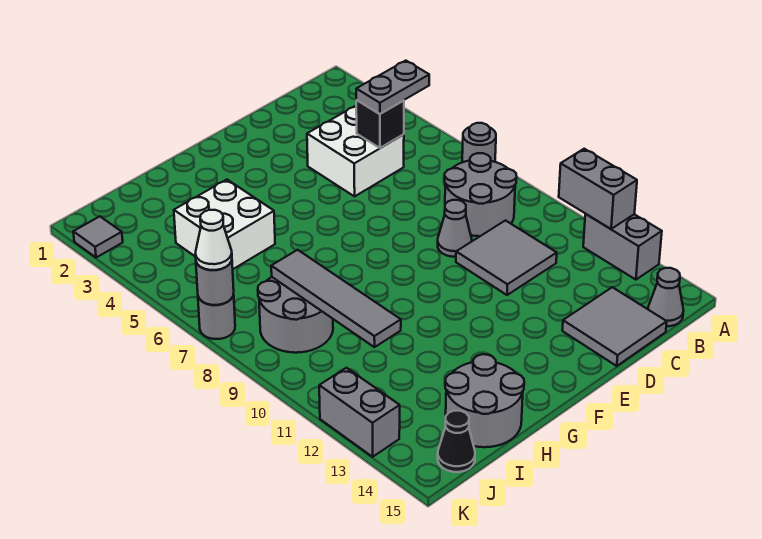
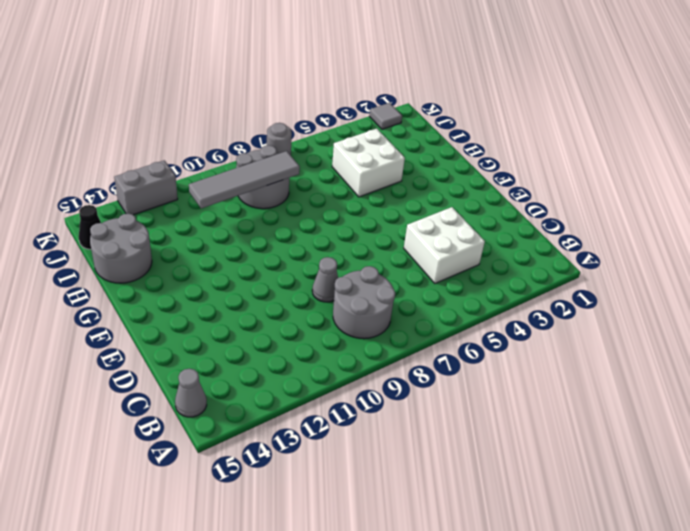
none -> grey 1x1 round brick [462,123,496,162]
none -> grey 1x2 brick [583,214,662,280]
none -> grey 2x2 tile [456,221,557,295]

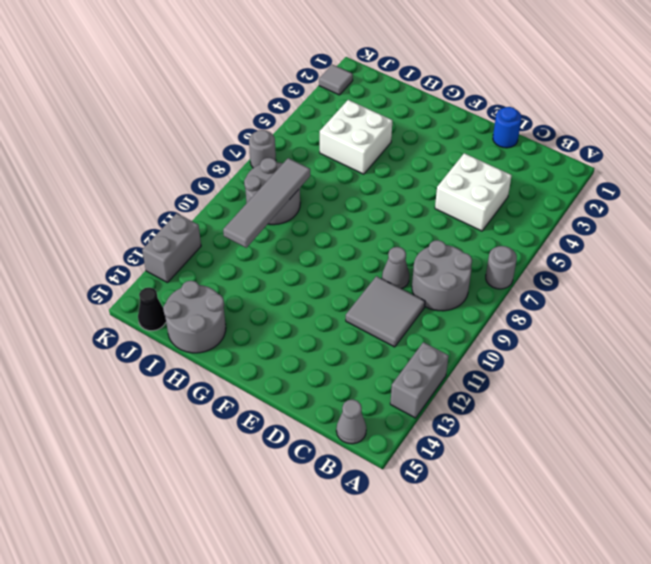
blue 1x1 round brick [493,107,522,148] -> none
none -> grey 2x2 tile [562,287,667,366]
none -> grey 1x2 brick [559,149,637,229]
none -> black 1x1 brick [356,100,404,148]

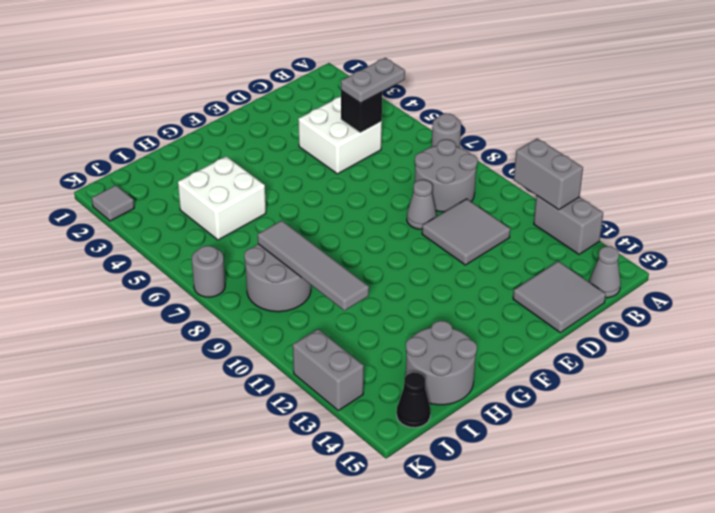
none -> grey 1x1 round brick [196,261,234,305]
none -> white 1x1 cone [195,210,232,270]

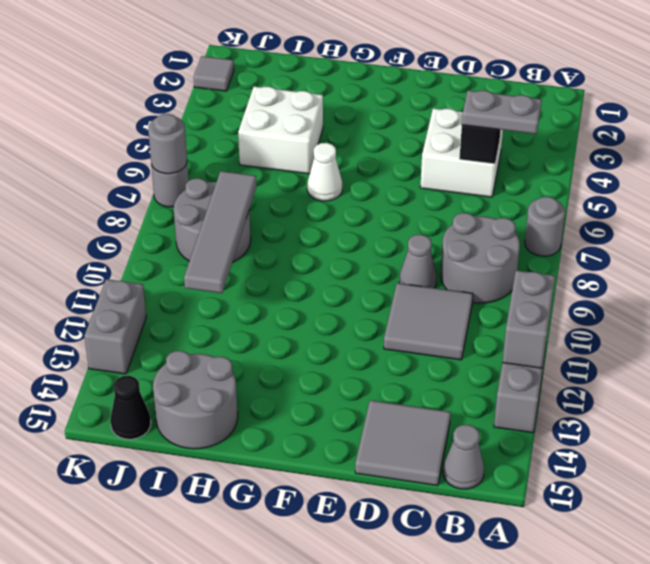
white 1x1 cone [307,143,342,201] -> white 1x1 cone moved to [195,210,232,270]

